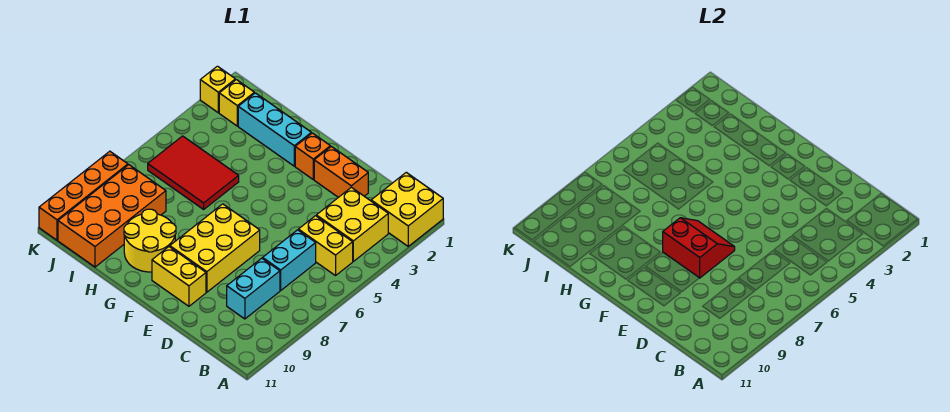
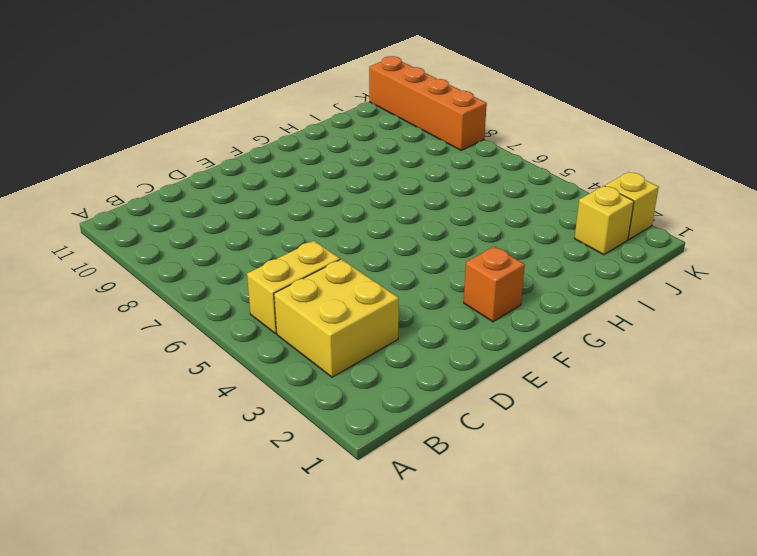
none -> yellow 2x2 brick [371,172,443,246]
none -> cyan 1x2 brick [263,230,316,290]
none -> cyan 1x2 brick [227,258,280,319]

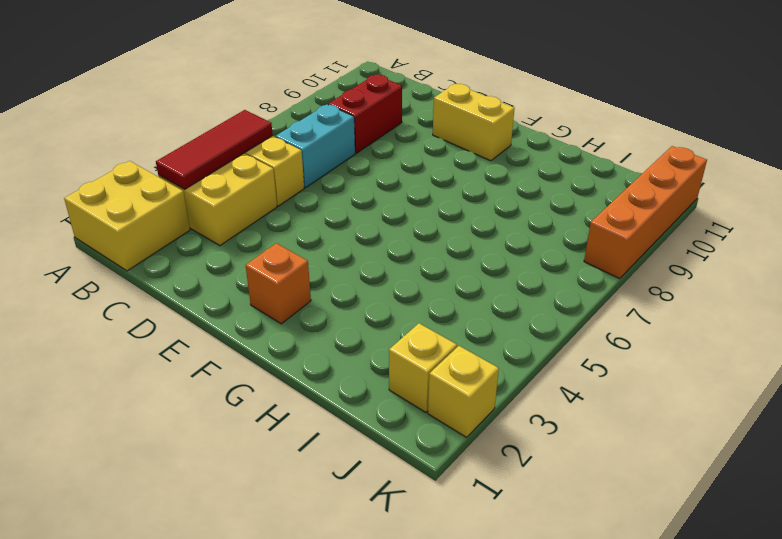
red 1x3 tile [156,110,273,189] -> none
red 1x2 brick [328,75,402,153] -> cyan 1x2 brick [227,258,280,319]
none -> orange 1x2 brick [314,146,368,197]
none -> yellow 2x3 brick [170,204,260,292]
none -> cyan 1x3 brick [238,93,311,166]

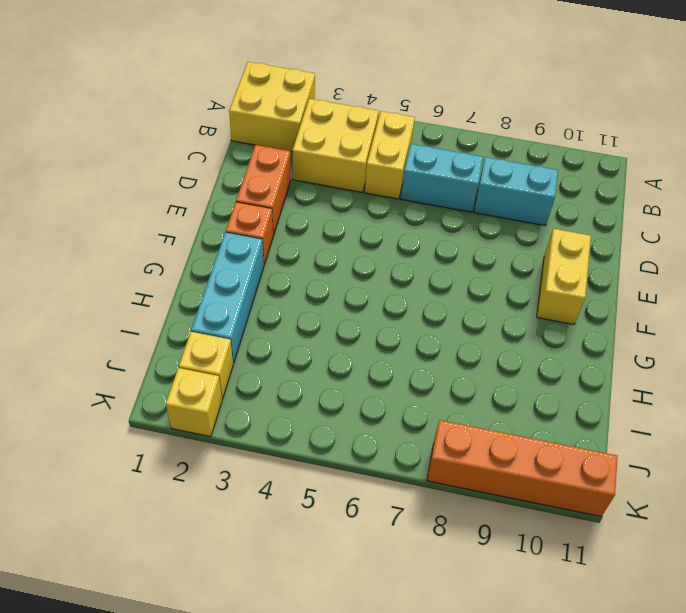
none -> yellow 2x3 brick [170,204,260,292]
none -> yellow 2x2 round brick [124,209,176,272]
none -> red 2x3 tile [148,136,239,209]

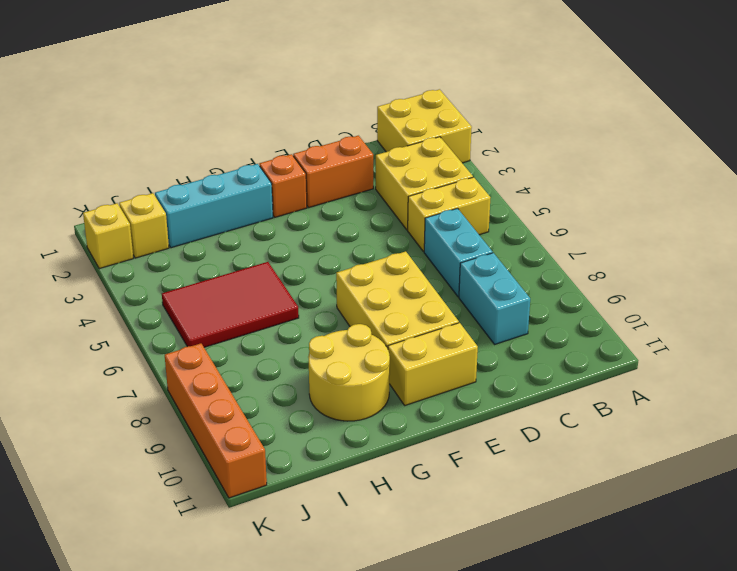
none -> orange 2x4 brick [58,165,166,267]
none -> red 2x2 slope [663,218,735,278]

